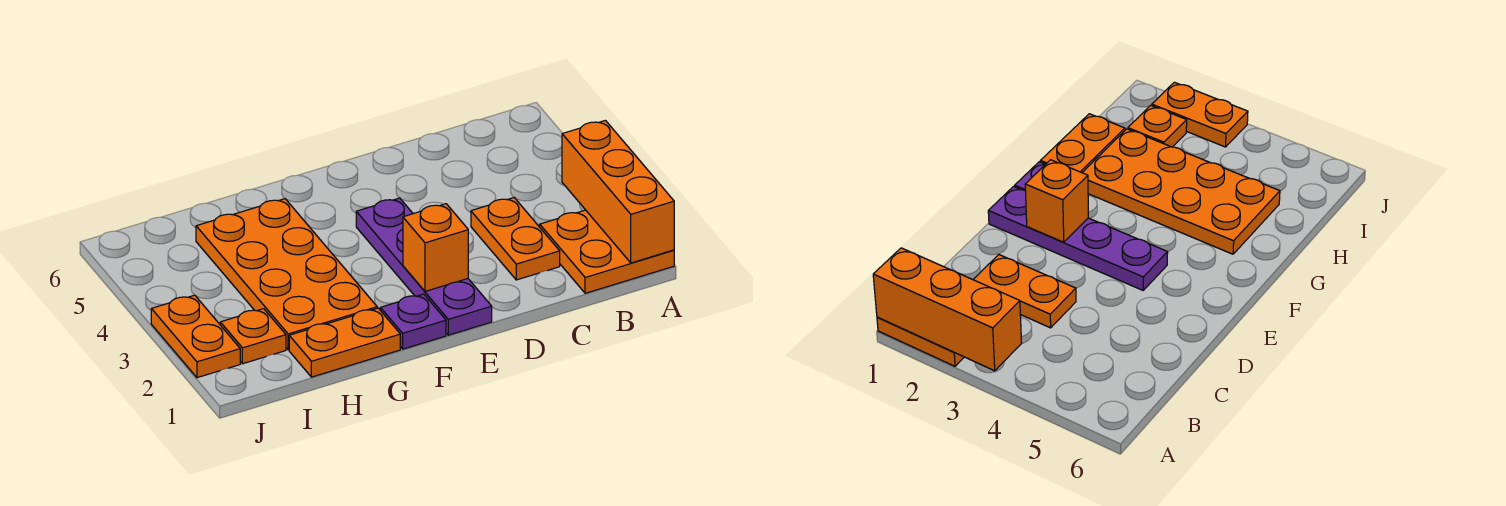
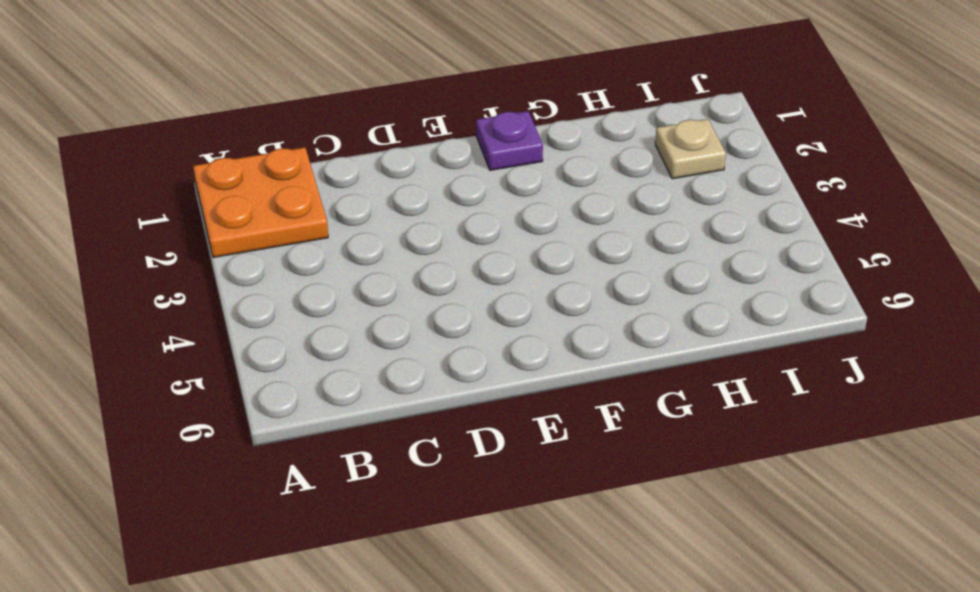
tan 1x1 plate [655,119,726,179] -> orange 1x1 plate [220,309,286,364]
none -> orange 1x2 plate [471,198,560,280]
none -> purple 1x4 plate [356,198,492,335]

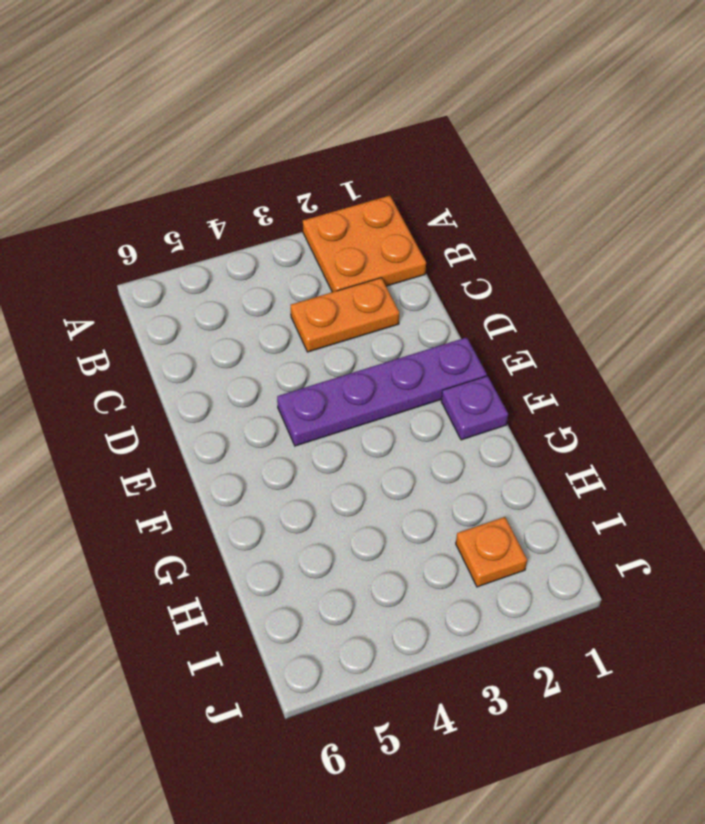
none -> orange 1x2 plate [289,308,400,377]
none -> orange 2x4 plate [196,199,377,350]

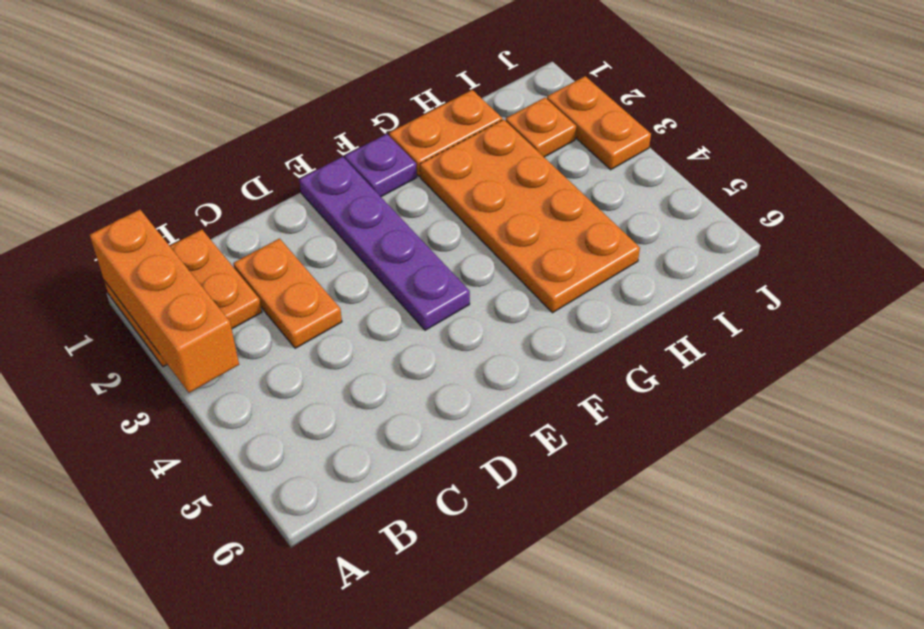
none -> orange 1x1 brick [403,204,468,291]

